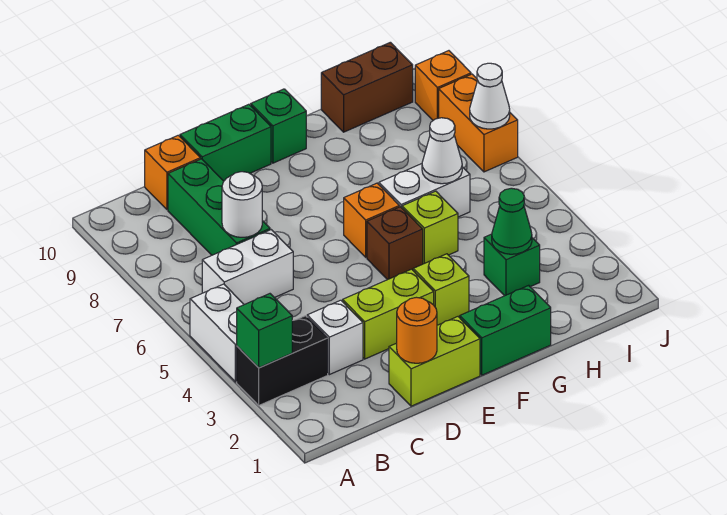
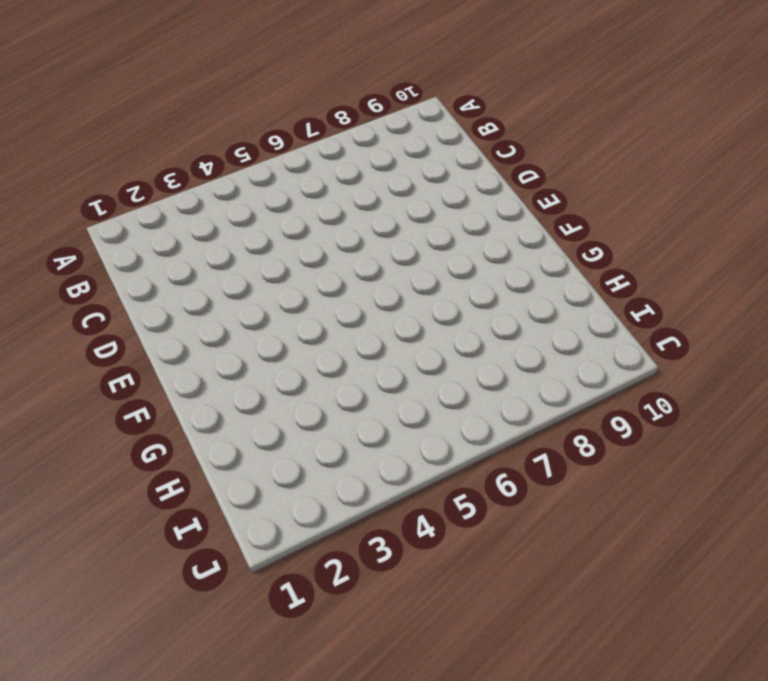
none -> black 1x2 brick [237,316,328,405]
none -> white 1x2 brick [190,284,244,382]
none -> white 1x2 brick [202,230,293,305]

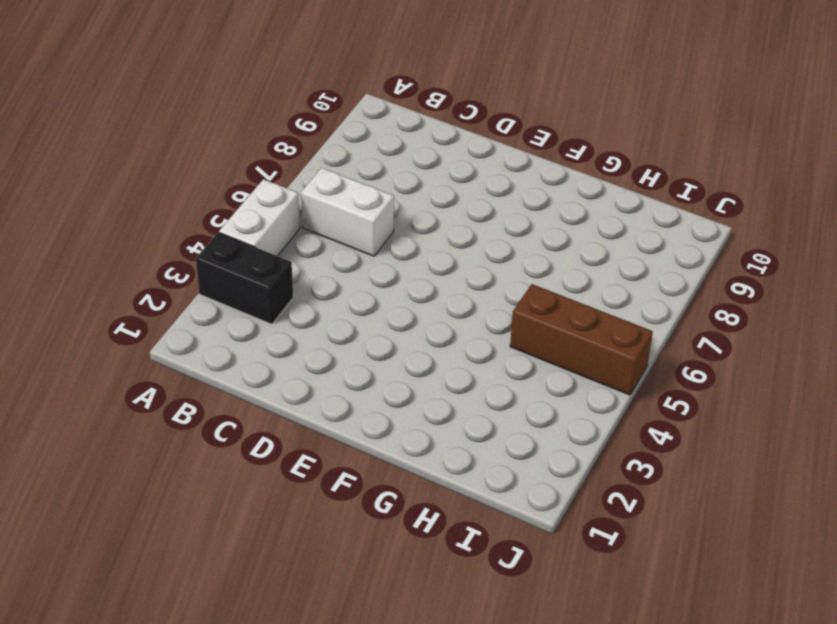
brown 1x3 brick [510,284,653,395] -> none
none -> white 1x1 brick [307,300,363,375]
none -> green 1x3 brick [168,159,270,255]
none -> orange 1x1 brick [145,135,200,210]

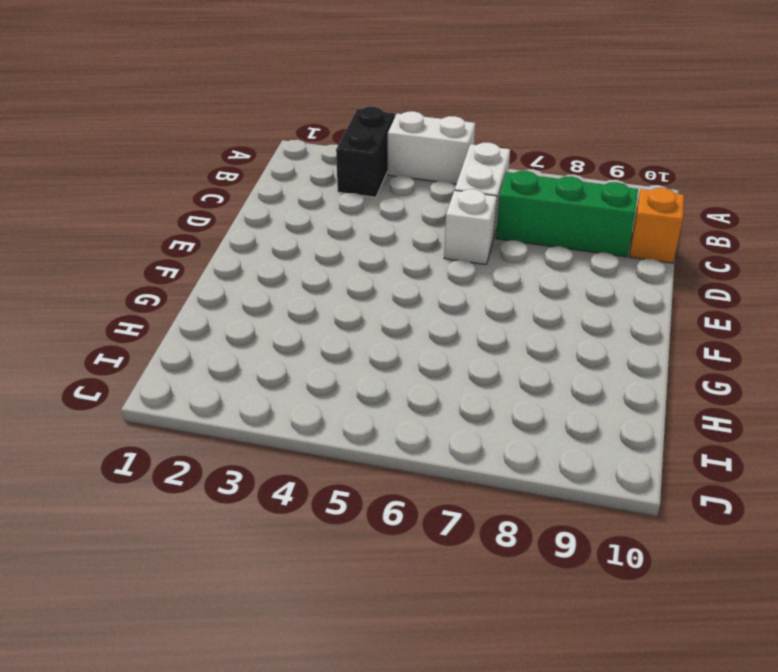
white 1x1 brick [444,189,497,265] -> white 1x1 brick moved to [307,300,363,375]
none -> lime 1x2 brick [389,317,480,406]
none -> lime 1x2 brick [343,269,434,359]
none -> green 1x2 brick [180,104,271,181]

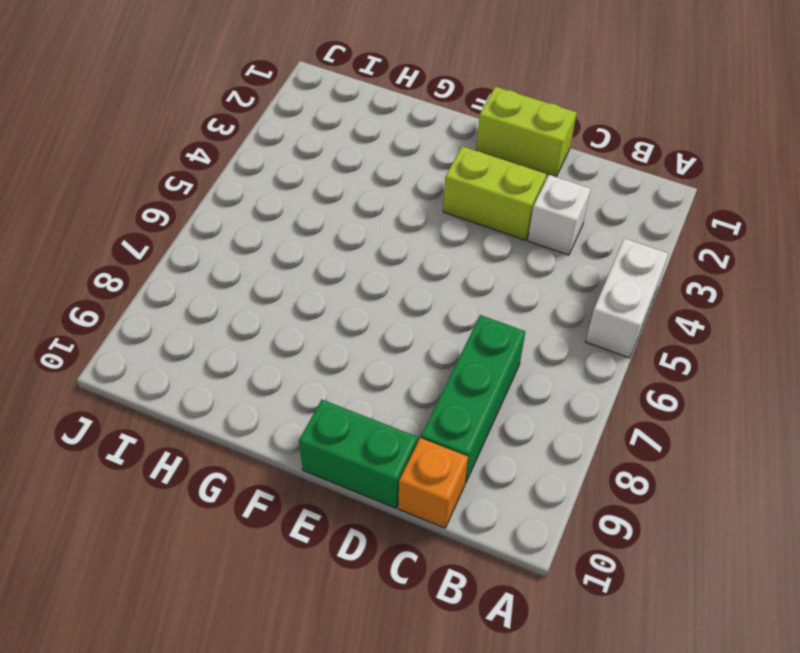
none -> black 1x2 brick [237,316,328,405]
none -> white 1x2 brick [202,230,293,305]
none -> green 1x2 brick [460,285,551,375]

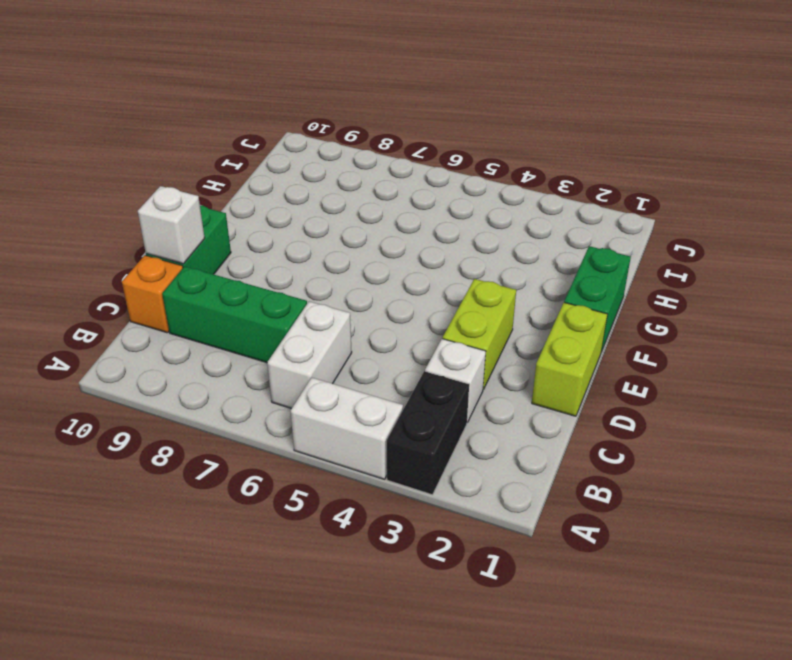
white 1x1 brick [138,186,205,264] -> none
none -> lime 1x1 brick [413,254,469,325]
none -> brown 1x1 brick [367,207,423,280]
none -> orange 1x1 brick [344,183,399,257]

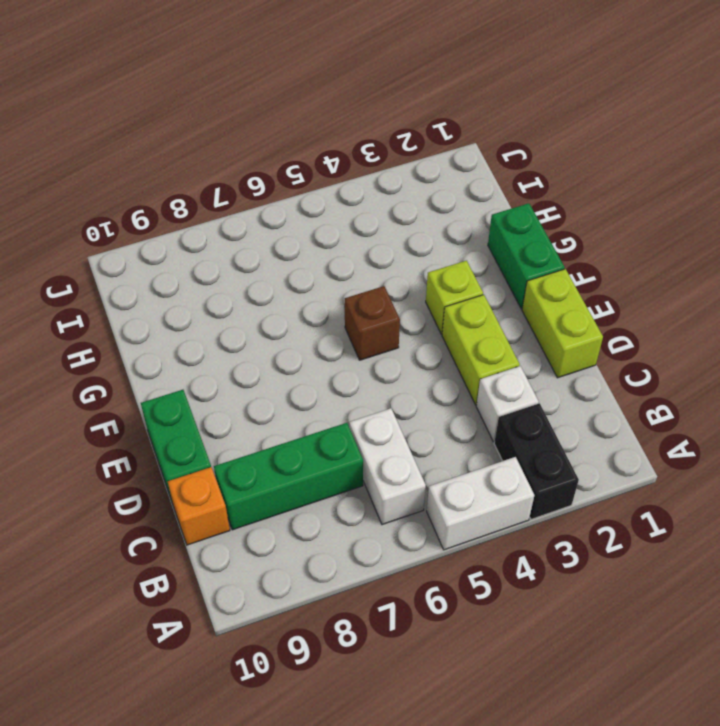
none -> orange 1x1 brick [344,183,399,257]
none -> green 1x1 brick [251,89,306,163]
none -> lime 1x1 brick [402,191,458,264]

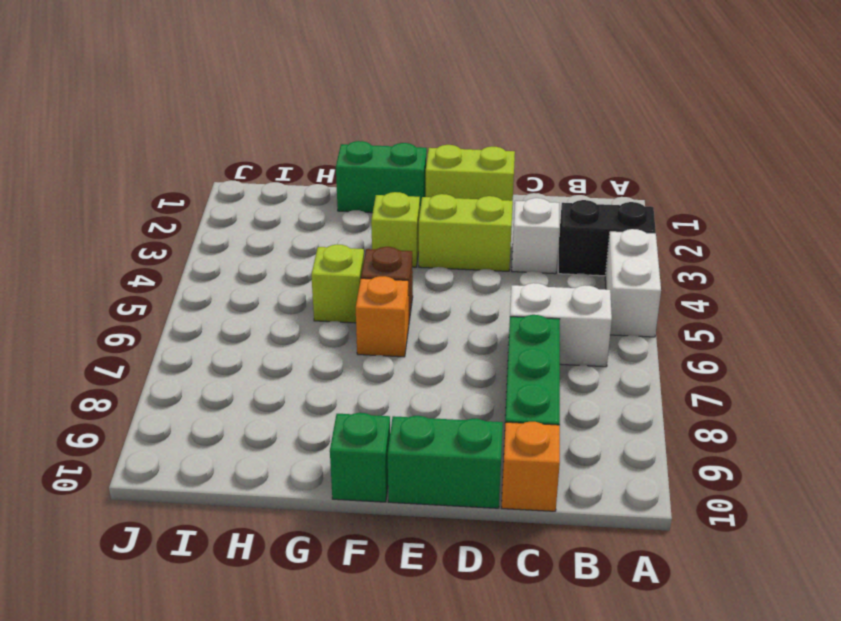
none -> white 1x2 brick [379,164,470,217]
none -> green 1x1 brick [484,234,540,296]
none -> brown 1x2 brick [321,42,413,132]

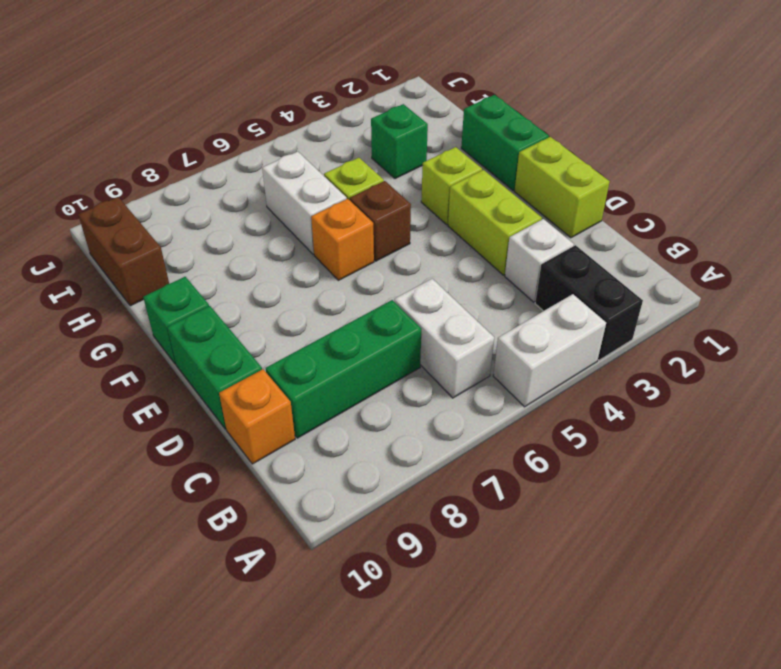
none -> orange 1x2 brick [439,74,518,172]
none -> orange 1x1 brick [415,51,471,120]
none -> green 1x1 brick [237,294,292,368]

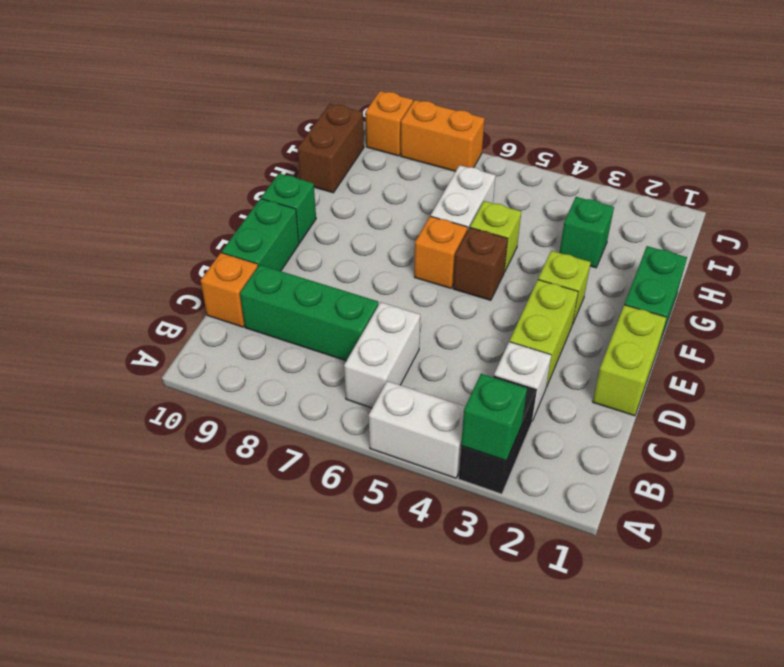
none -> white 1x1 round brick [222,172,262,237]
none -> orange 1x1 round brick [397,297,437,363]
none -> green 1x1 cone [492,188,532,254]

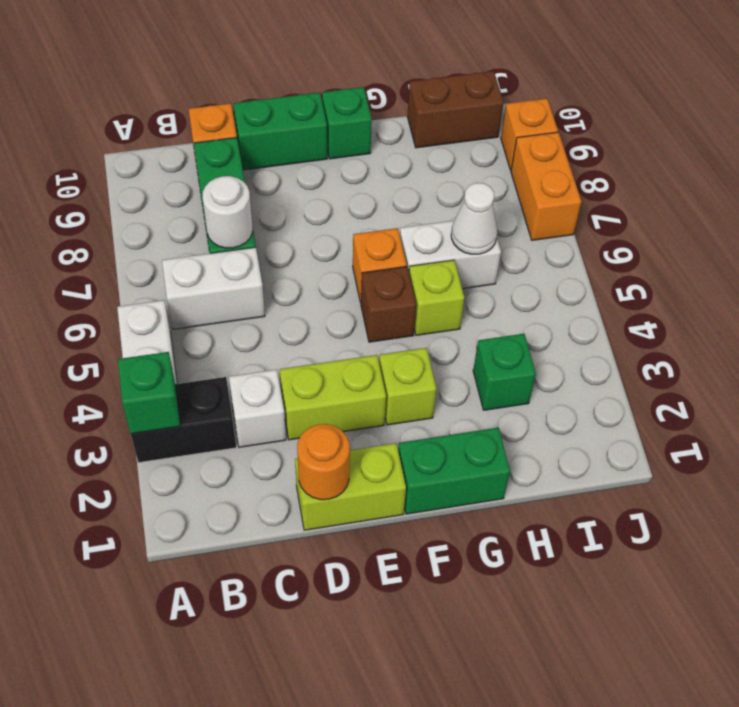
none -> green 1x1 cone [492,188,532,254]
none -> white 1x1 cone [470,63,510,129]

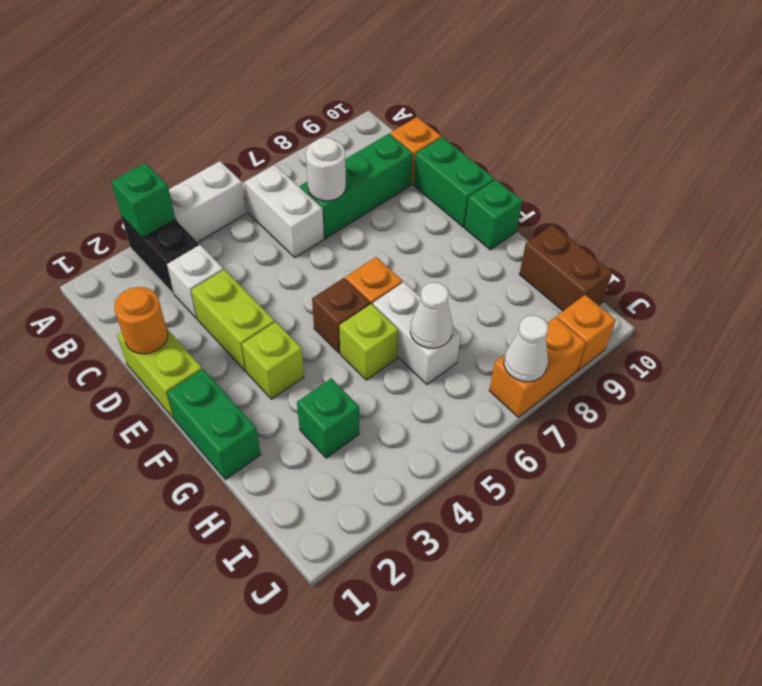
none -> green 1x1 cone [492,188,532,254]

